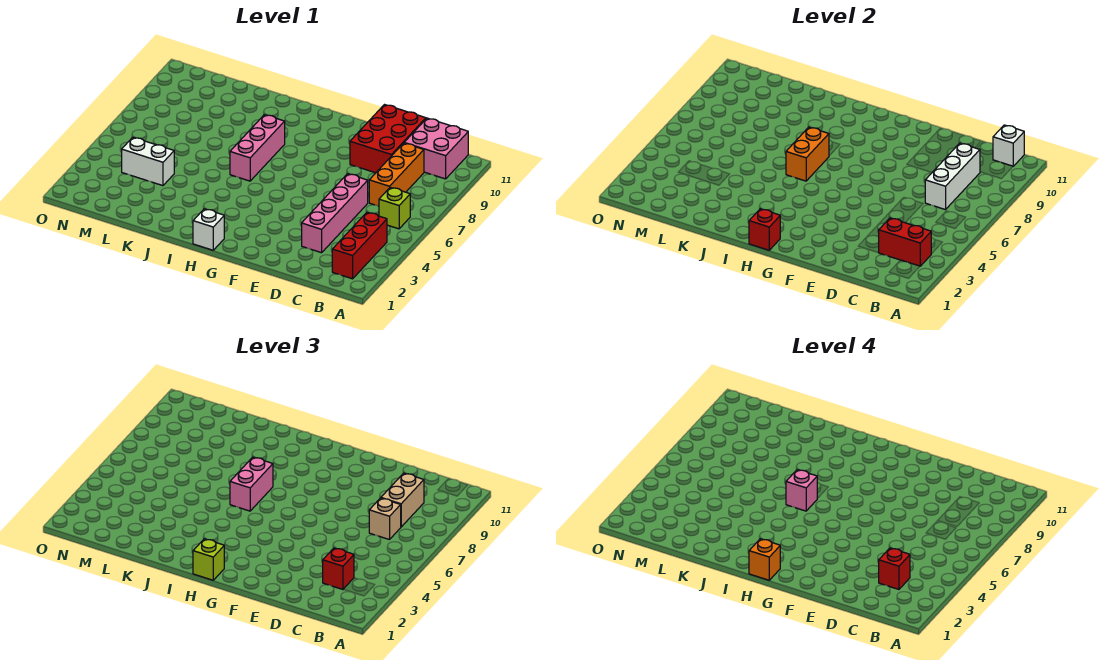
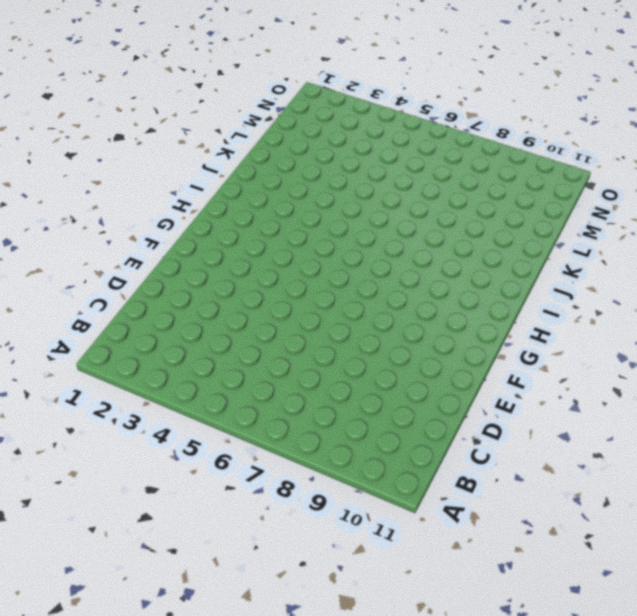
none -> red 1x3 brick [332,212,387,279]
none -> lime 1x1 brick [379,187,410,229]
none -> pink 2x2 brick [404,118,468,179]

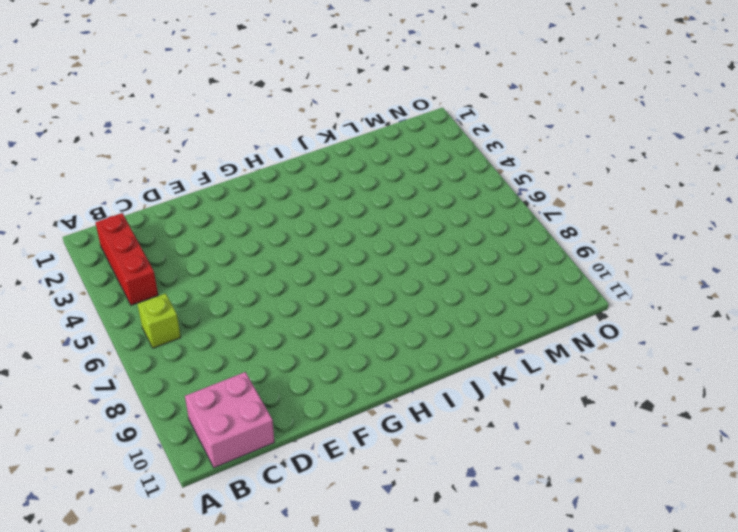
none -> orange 1x3 brick [369,143,424,206]
none -> pink 1x4 brick [302,174,368,253]
none -> red 2x3 brick [350,105,426,173]

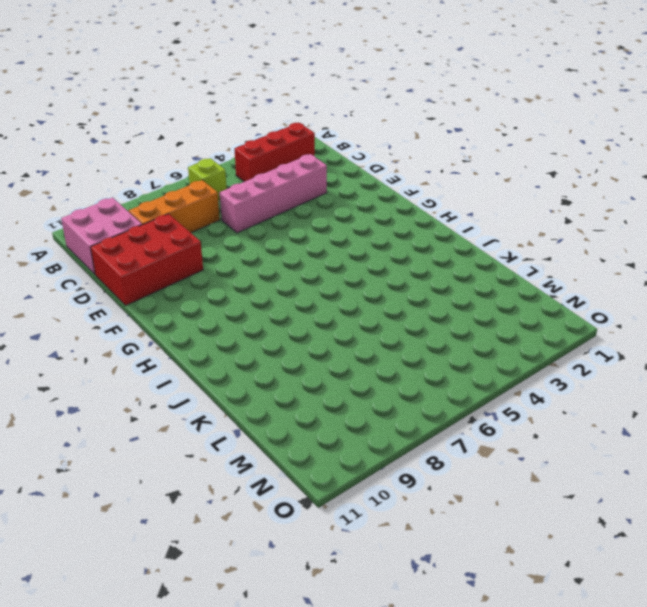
none -> white 1x1 brick [193,209,224,250]
none -> pink 1x3 brick [230,115,285,181]
none -> white 1x2 brick [122,137,174,186]

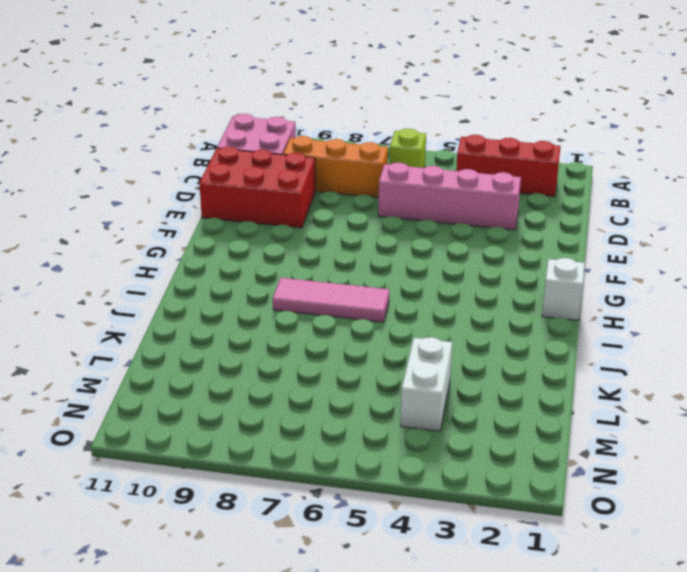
pink 1x3 tile [273,278,389,322] -> pink 1x3 brick [230,115,285,181]
none -> red 1x2 brick [878,218,931,266]
none -> white 1x1 brick [993,125,1024,166]
none -> white 1x3 brick [925,143,980,210]

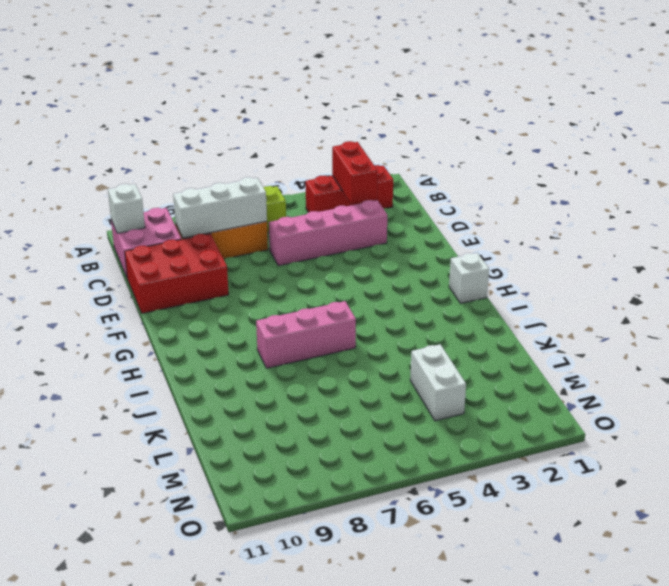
none -> red 1x1 brick [749,209,780,250]
none -> orange 1x2 brick [786,127,829,181]
none -> red 1x1 brick [323,548,354,589]

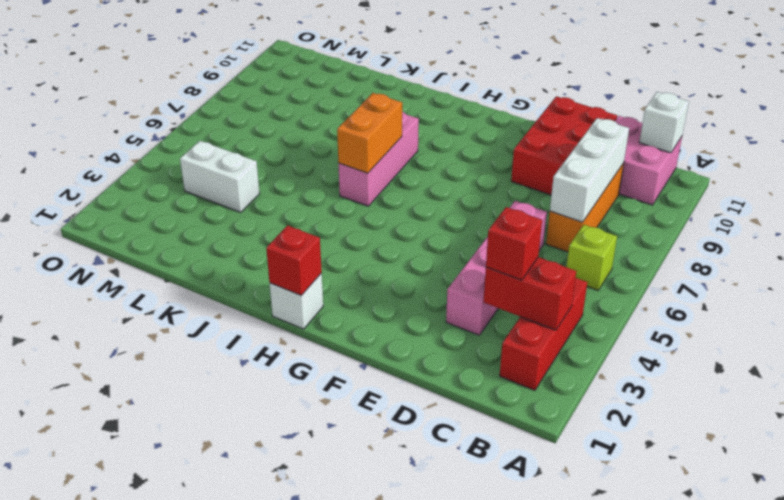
none -> tan 1x1 brick [369,498,401,540]
none -> tan 1x2 brick [381,473,424,527]
none -> lime 1x1 brick [193,539,224,580]

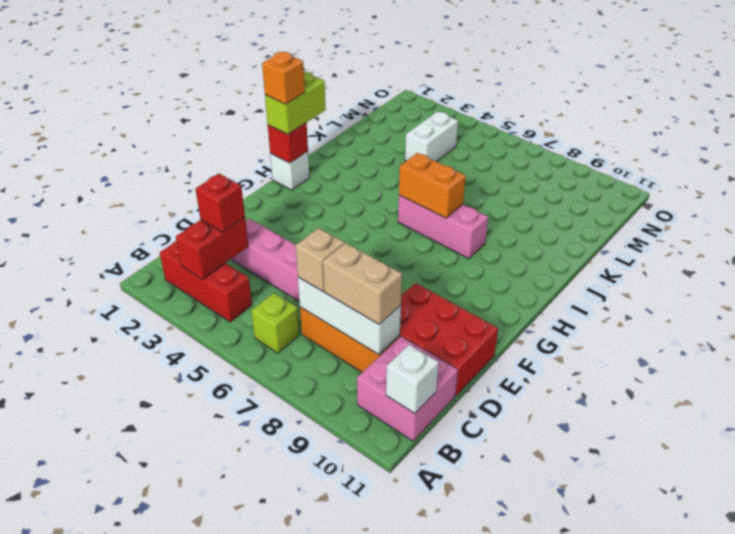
lime 1x2 brick [265,72,326,134] -> lime 1x1 brick [193,539,224,580]
none -> pink 1x2 brick [230,457,273,511]
none -> red 1x1 brick [879,548,910,589]
none -> pink 1x1 brick [786,470,817,511]

